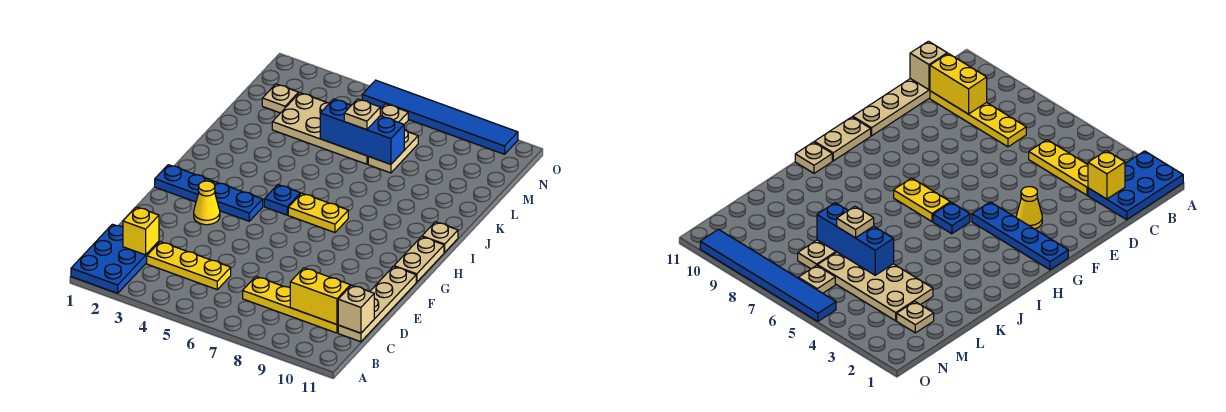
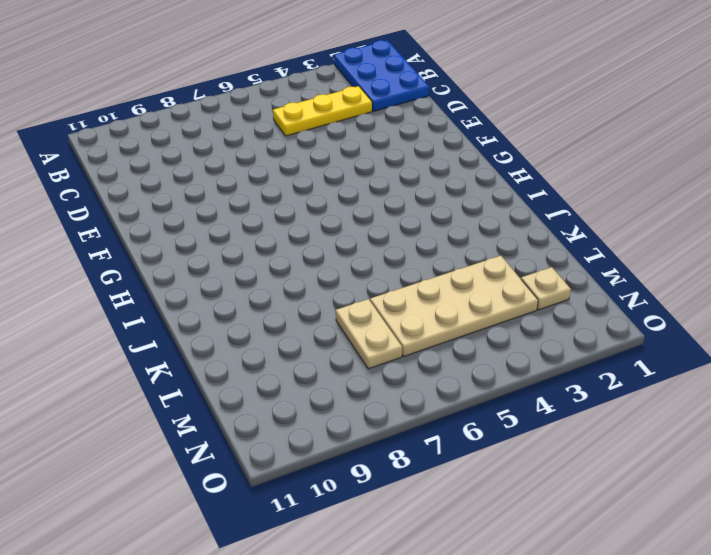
none -> yellow 1x4 plate [243,277,338,333]
none -> tan 1x4 plate [338,266,416,342]
none -> yellow 1x1 cone [194,181,220,225]

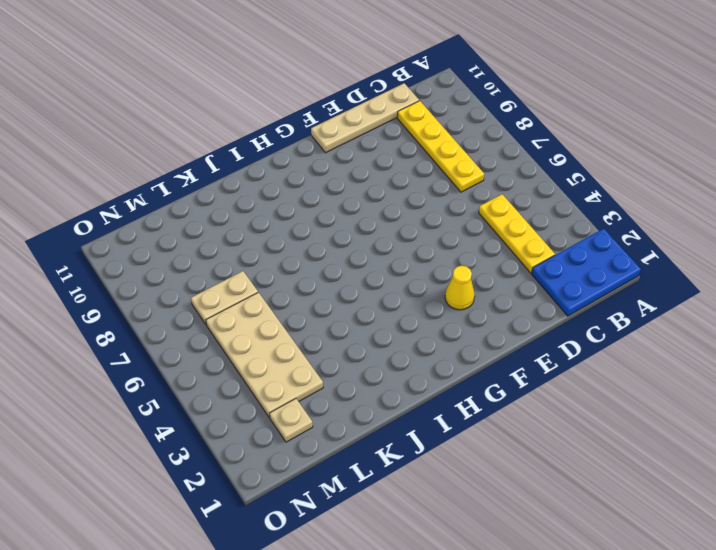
none -> blue 1x4 plate [155,165,263,221]
none -> tan 1x2 plate [394,237,444,282]
none -> blue 1x1 plate [264,185,301,215]

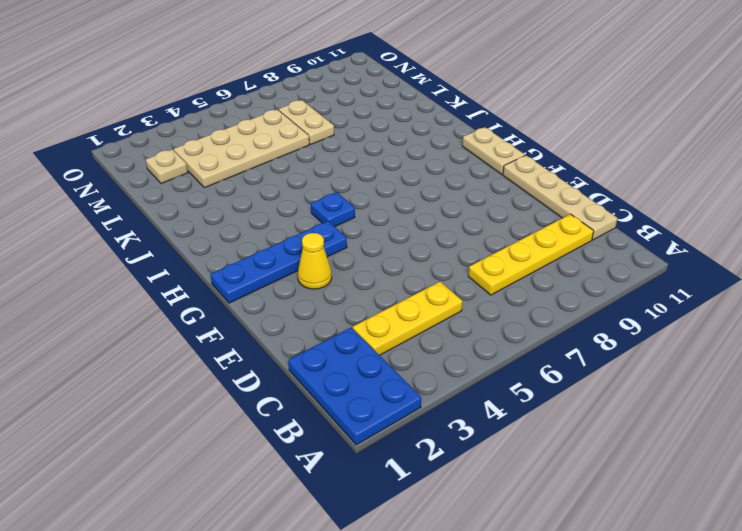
none -> yellow 1x2 plate [288,193,348,232]
none -> tan 1x1 plate [422,222,458,252]
none -> tan 1x1 plate [380,104,408,124]

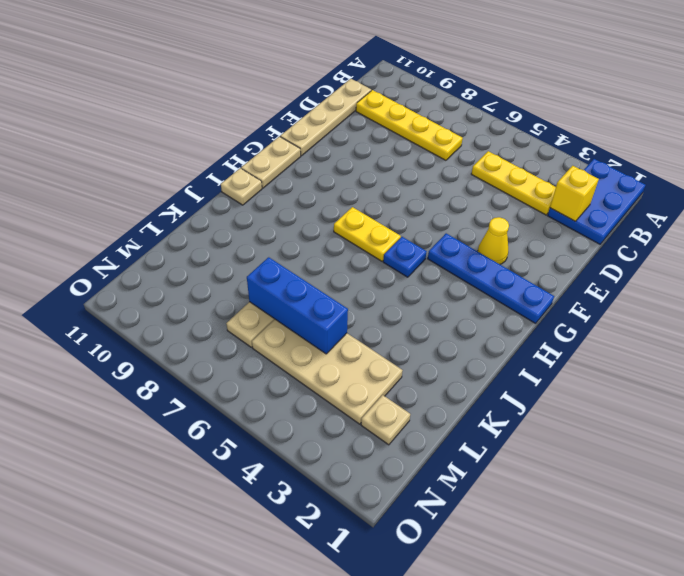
none -> tan 1x1 plate [380,104,408,124]
none -> blue 1x6 tile [362,80,518,154]
none -> yellow 1x2 brick [290,268,350,324]

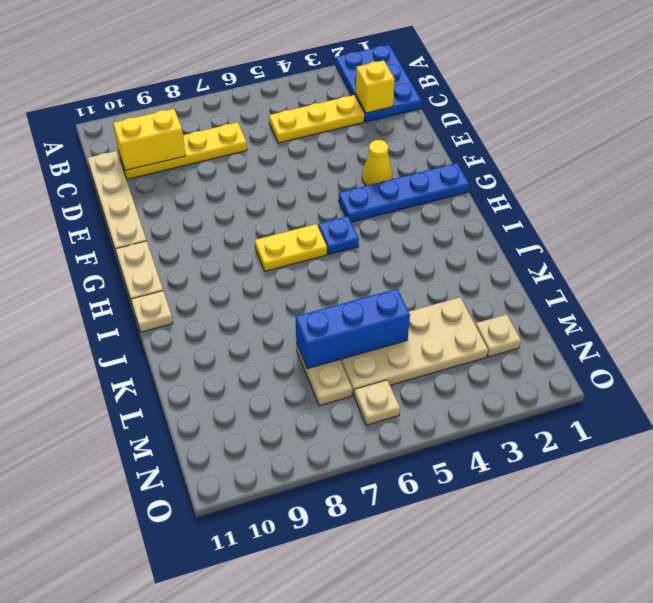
none -> blue 1x6 tile [362,80,518,154]
none -> tan 1x1 brick [338,285,374,333]
none -> tan 1x1 plate [344,99,380,130]

